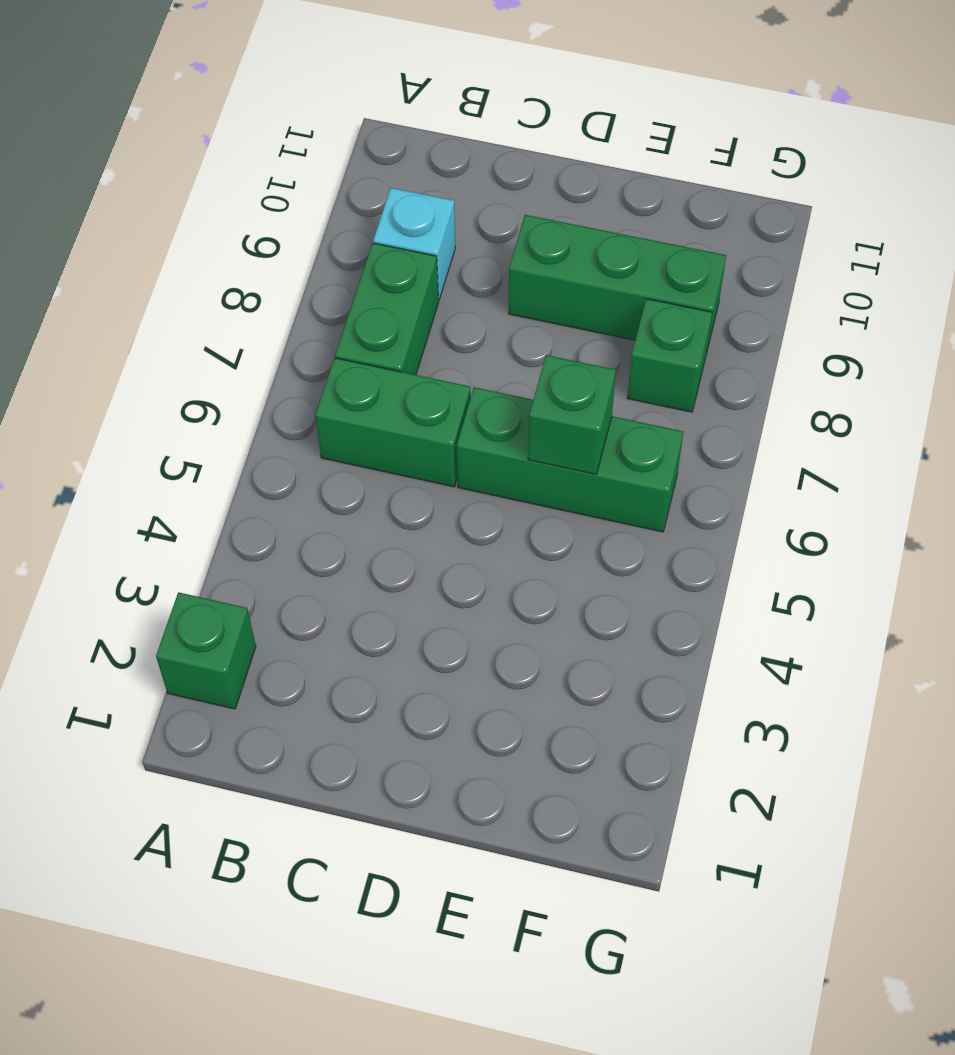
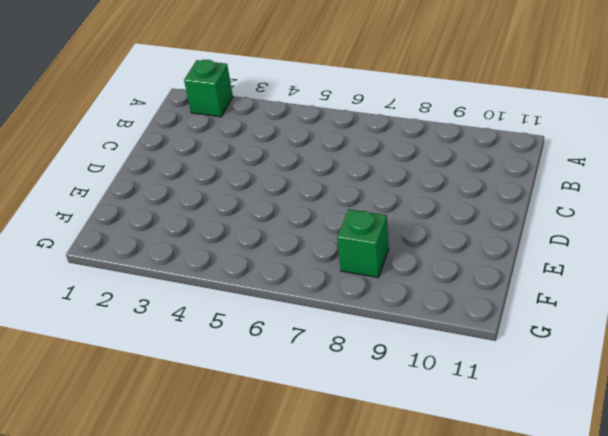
none -> green 1x2 brick [315,358,471,487]
none -> green 1x2 brick [335,243,439,375]

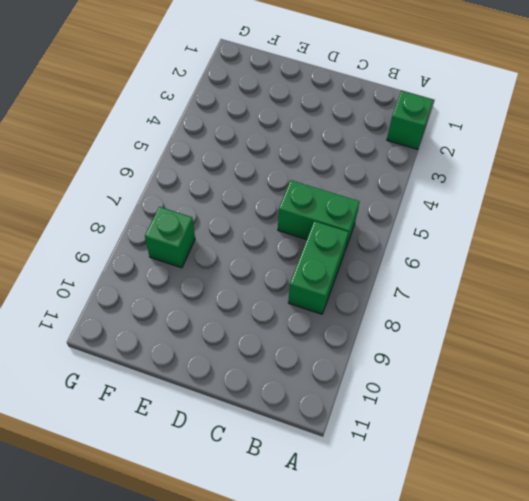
none -> cyan 1x1 brick [373,188,455,300]
none -> green 1x3 brick [457,387,683,532]

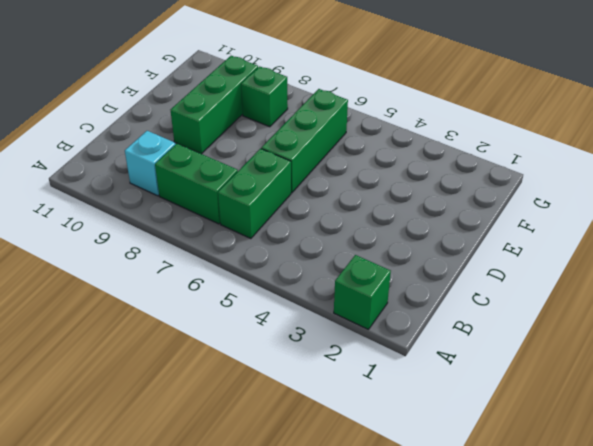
none -> green 1x1 brick [528,355,616,474]

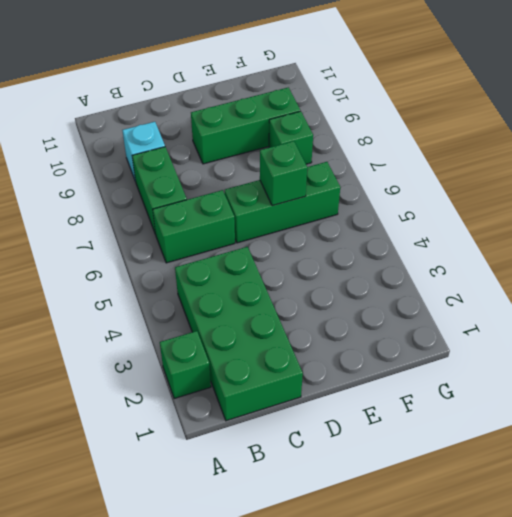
green 2x4 brick [175,247,303,421] -> none

